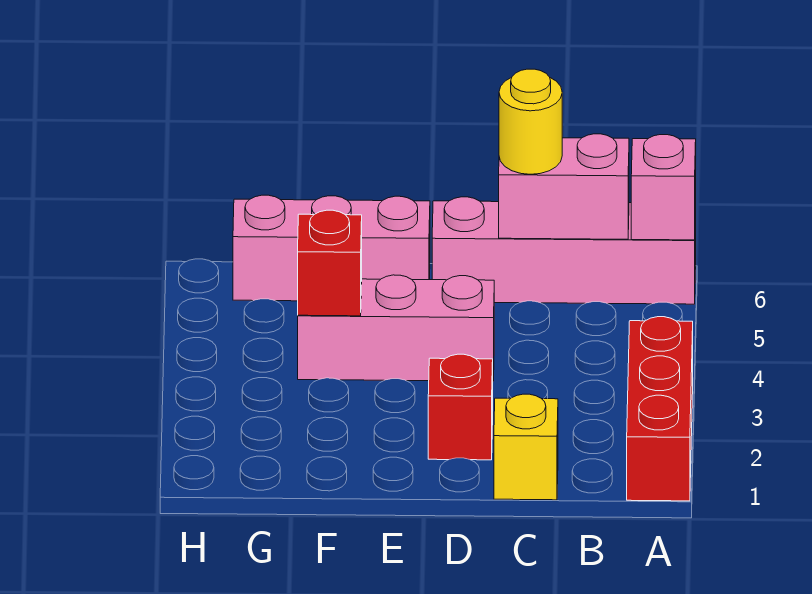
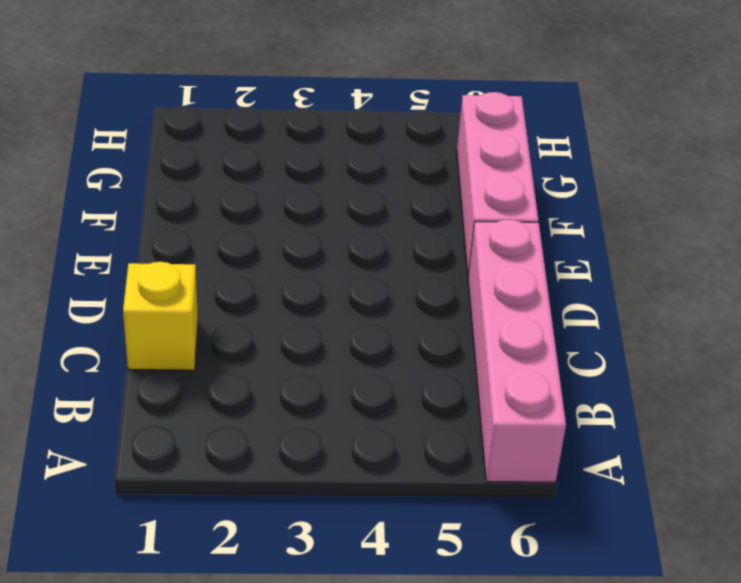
none -> red 1x3 brick [627,317,693,501]
none -> red 1x1 brick [428,354,493,460]

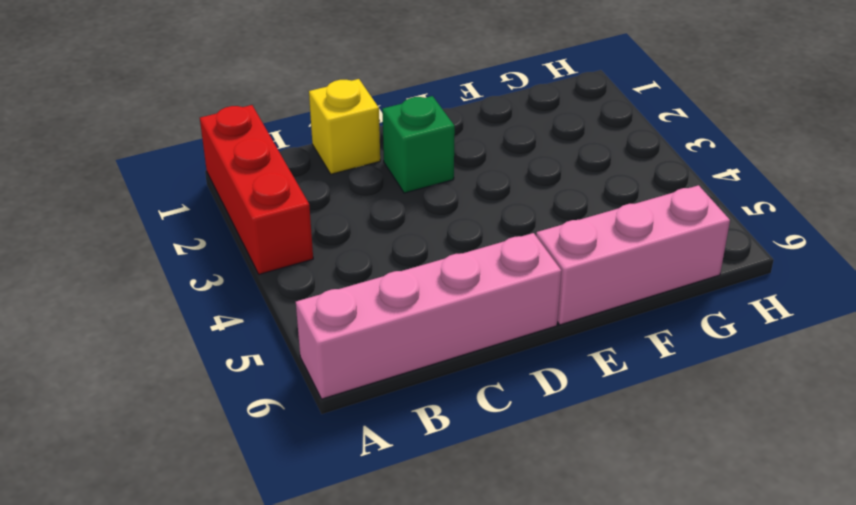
green 1x1 brick [382,96,455,193] -> red 1x1 brick [428,354,493,460]
none -> pink 1x3 brick [298,275,494,381]
none -> pink 1x1 brick [631,135,696,240]

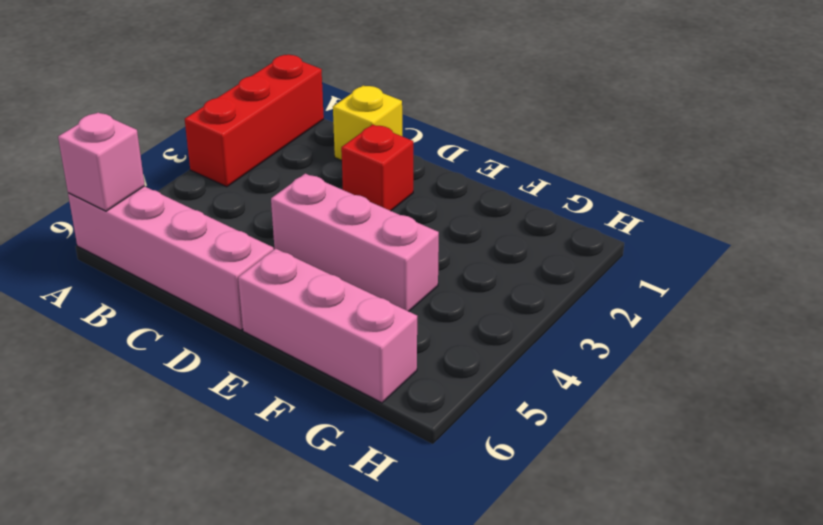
none -> pink 1x2 brick [499,134,629,239]
none -> red 1x1 brick [298,210,362,316]

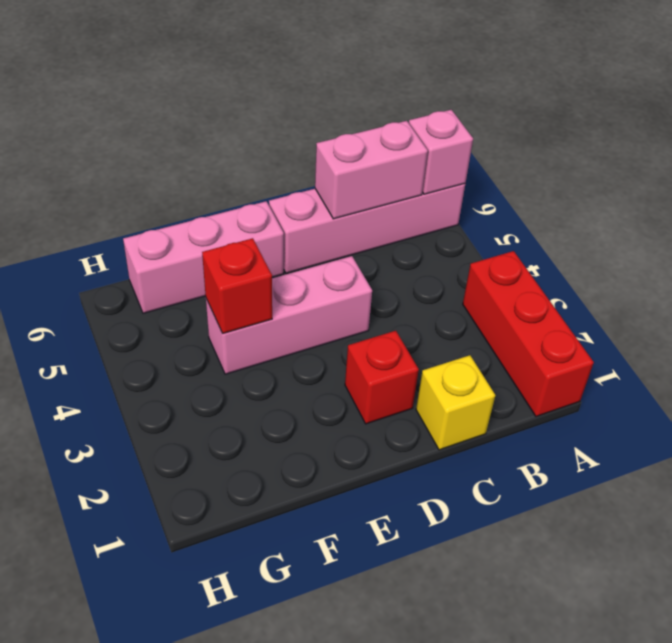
none -> yellow 1x1 round brick [499,69,562,174]

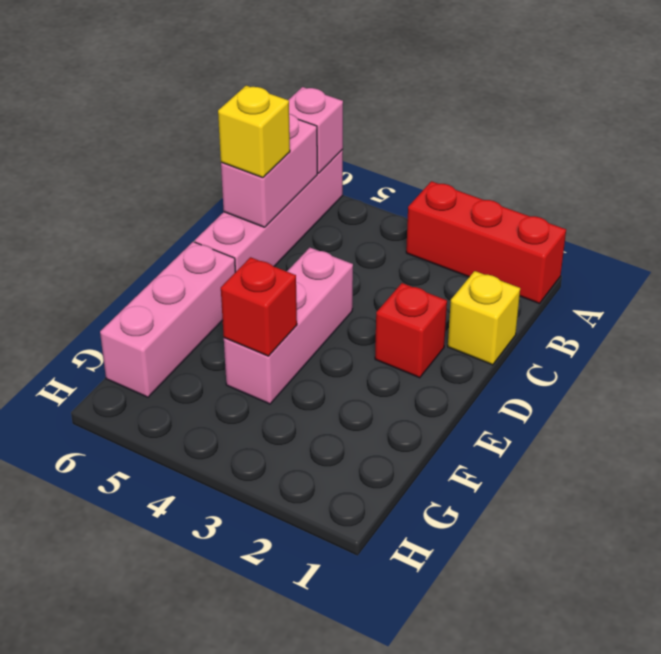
yellow 1x1 brick [218,86,290,178] -> yellow 1x1 round brick [499,69,562,174]

